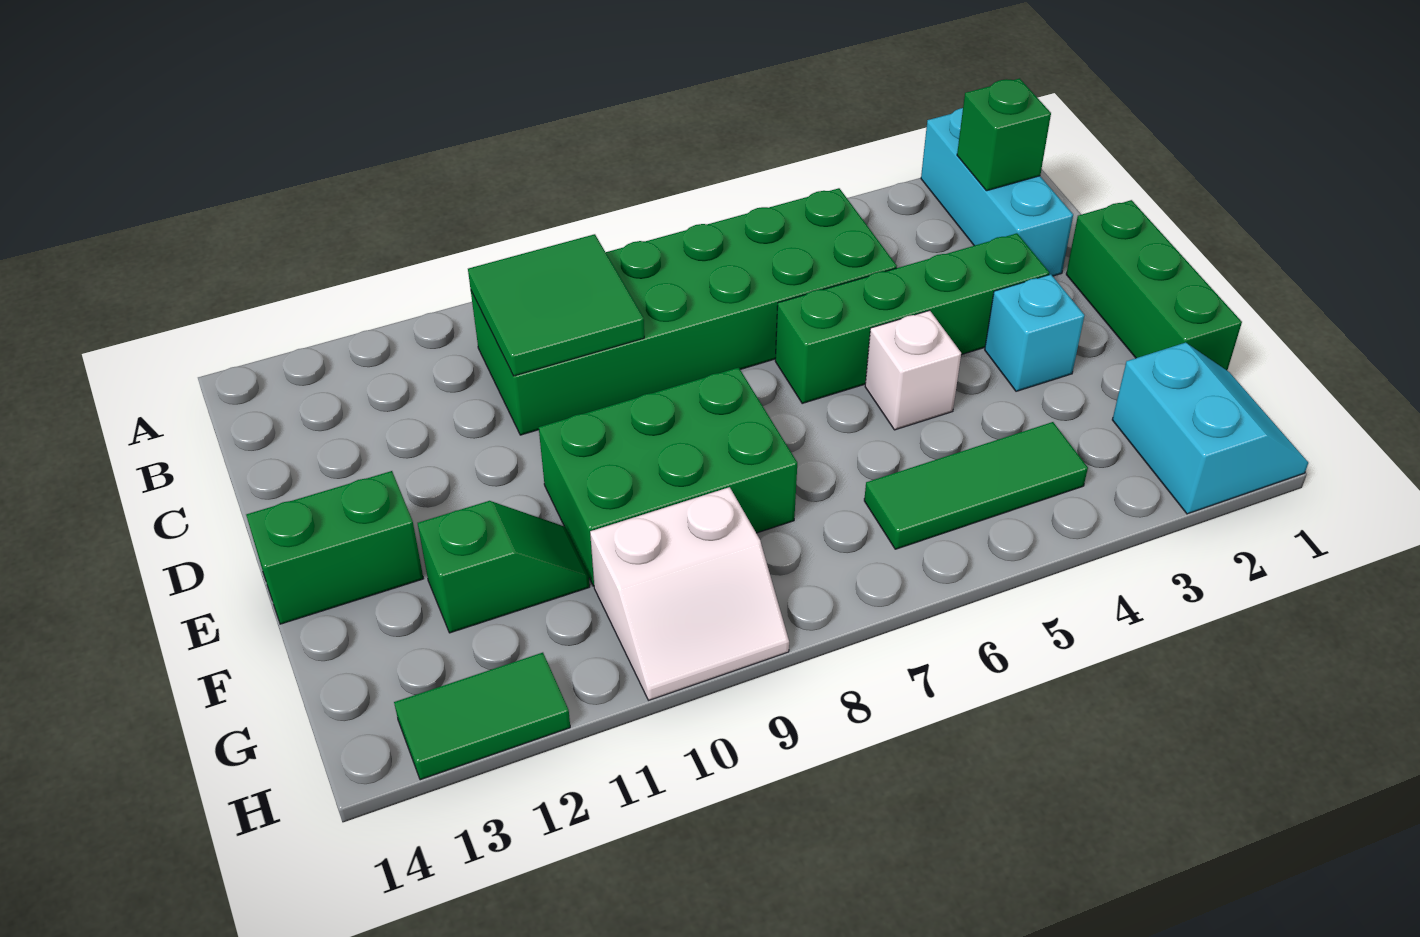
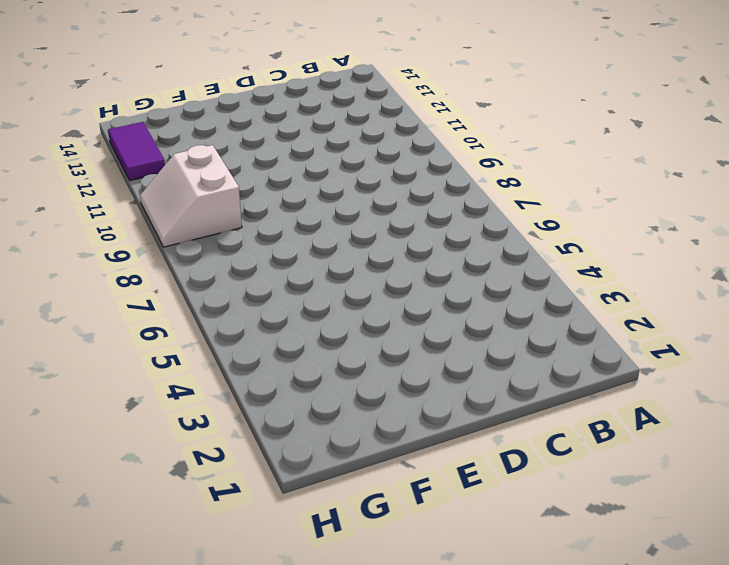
purple 1x2 tile [108,122,165,181] -> green 1x2 tile [394,653,570,780]
none -> cyan 1x3 brick [921,108,1073,276]
none -> green 2x6 brick [471,188,897,435]
none -> green 1x3 brick [1066,200,1242,370]

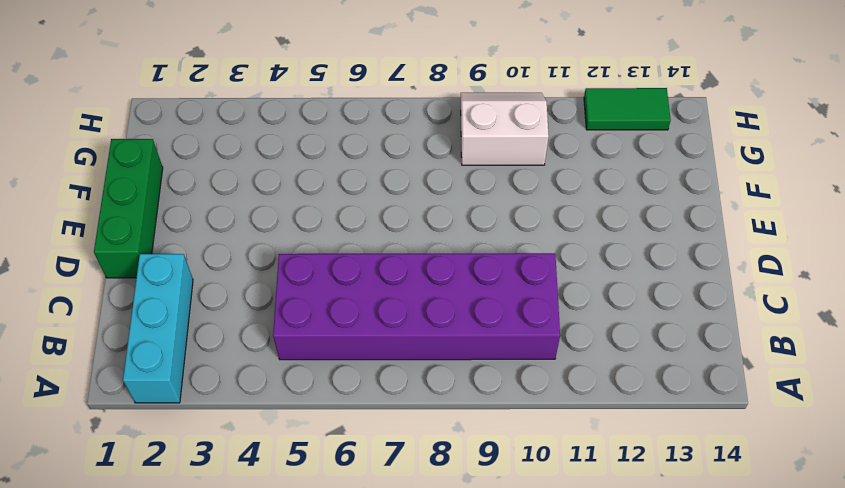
purple 2x6 brick [273,253,560,360] -> green 2x6 brick [471,188,897,435]
none -> green 1x4 brick [775,233,1049,403]
none -> cyan 1x1 brick [985,274,1085,391]
none -> white 1x1 brick [865,310,961,430]

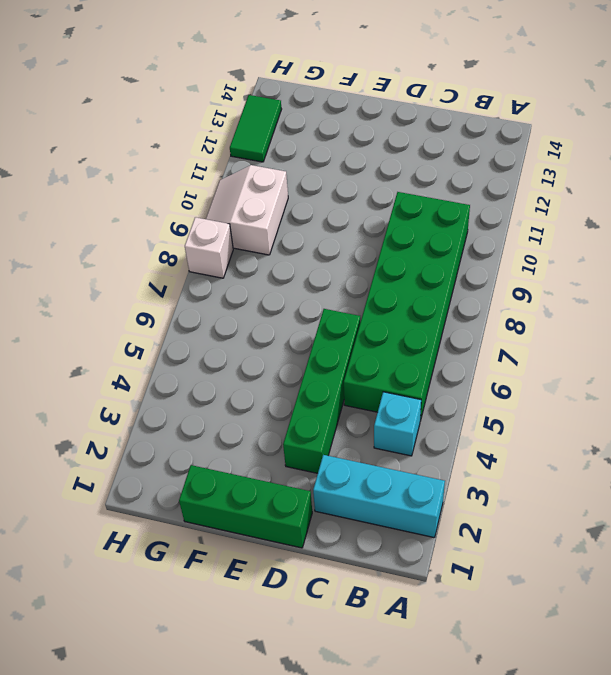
cyan 1x1 brick [374,392,421,456] -> cyan 1x1 brick moved to [985,274,1085,391]
white 1x1 brick [185,217,233,278] -> white 1x1 brick moved to [865,310,961,430]
none -> green 2x3 brick [539,368,797,586]
none -> green 1x2 brick [246,471,423,624]
none -> green 1x2 slope [418,501,590,633]

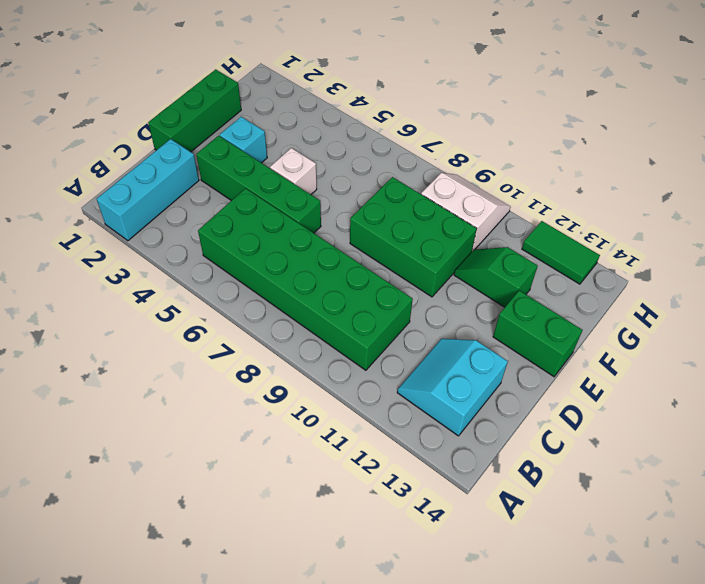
cyan 2x2 slope [397,339,508,436] -> cyan 2x2 slope moved to [1112,343,1308,514]
none -> green 1x3 tile [864,422,1088,549]
none -> green 1x1 brick [957,78,1051,191]
none -> green 2x2 tile [468,234,644,376]

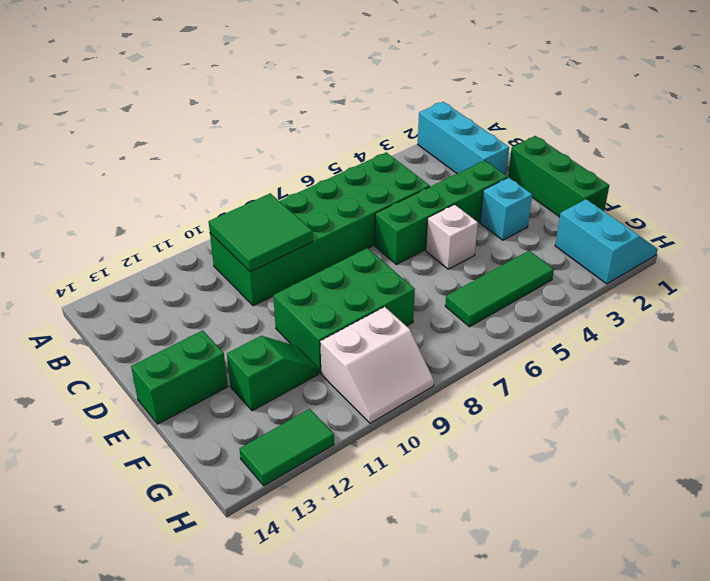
none -> green 1x1 brick [957,78,1051,191]

